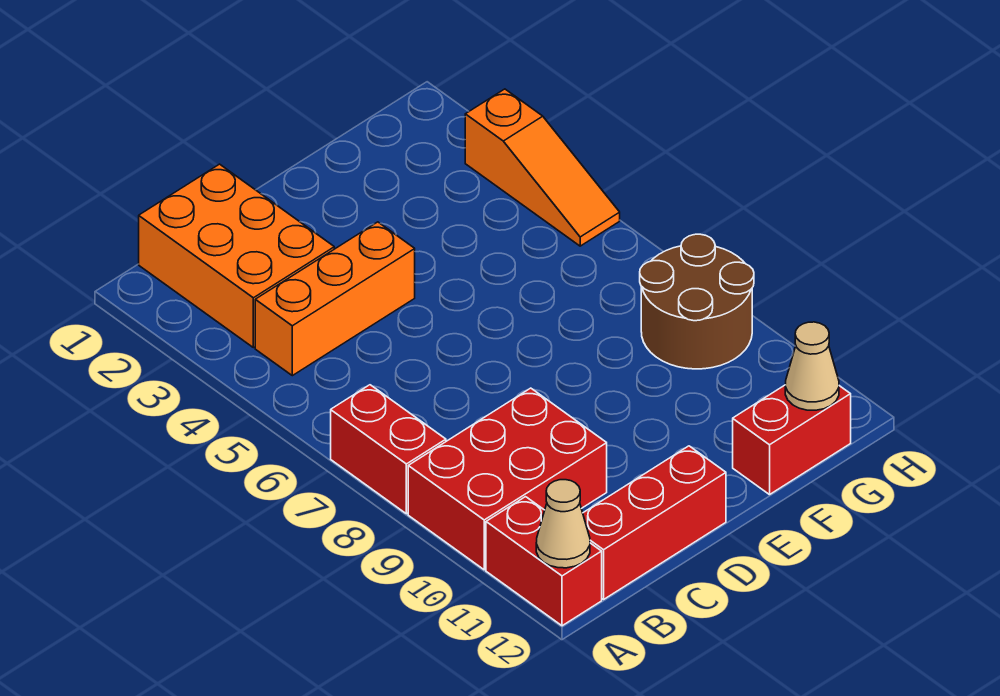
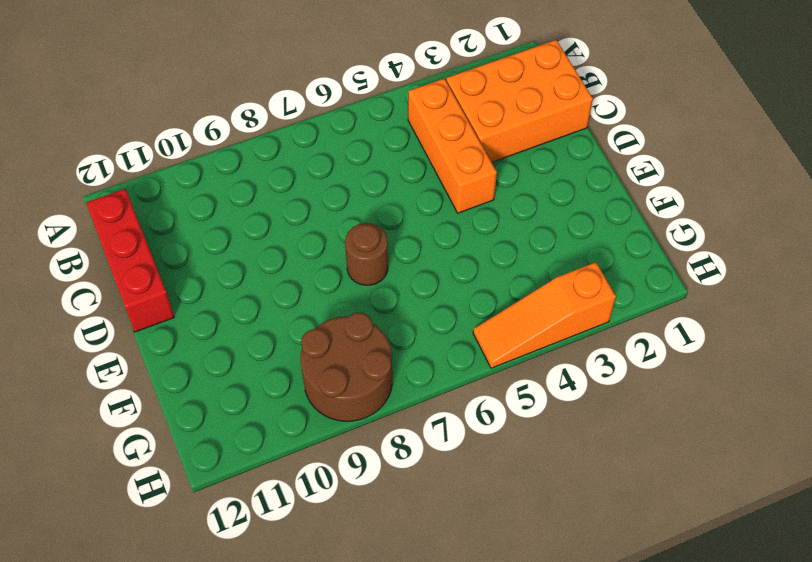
brown 1x1 round brick [345,223,388,285] -> none
none -> red 1x2 brick [331,385,446,514]
none -> red 2x3 brick [408,388,607,570]

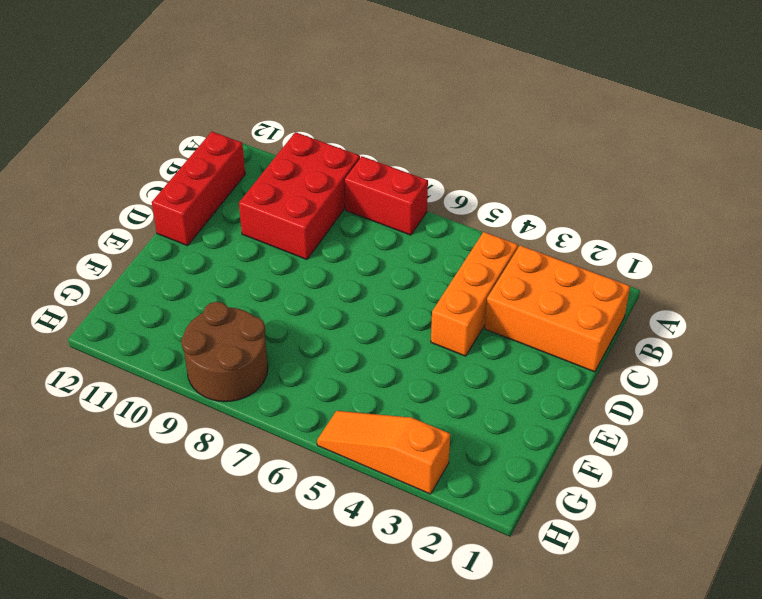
none -> red 1x2 brick [486,497,602,626]
none -> red 1x2 brick [733,385,851,495]

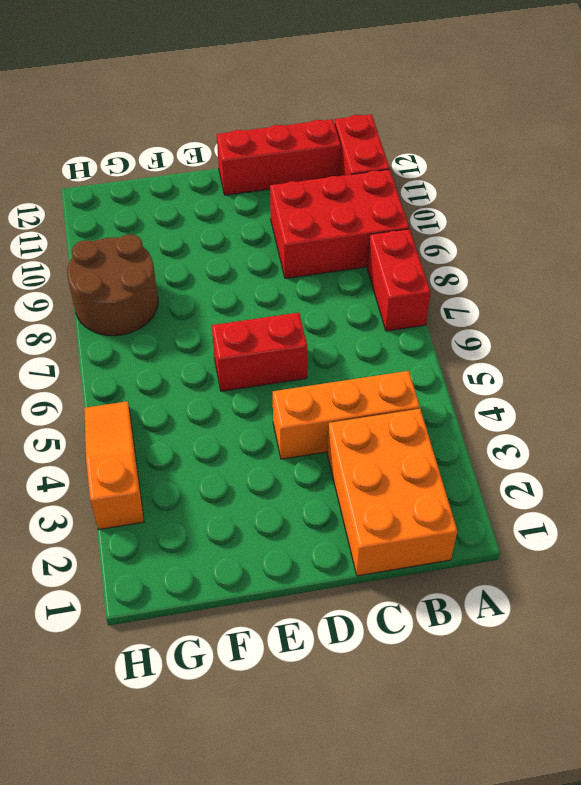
red 1x2 brick [212,313,307,391] -> red 1x2 brick moved to [733,385,851,495]
none -> tan 1x1 cone [536,480,590,568]
none -> tan 1x1 cone [785,322,839,410]

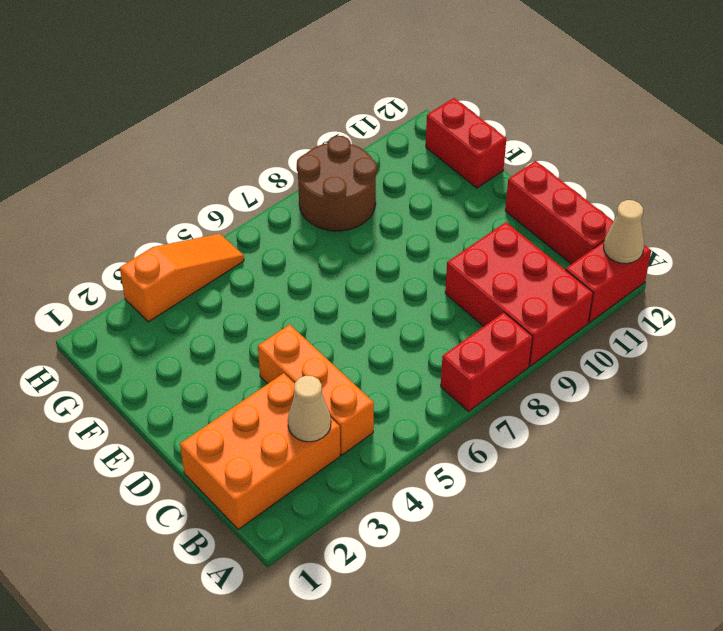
tan 1x1 cone [288,376,331,442] -> tan 1x1 cone moved to [785,322,839,410]

